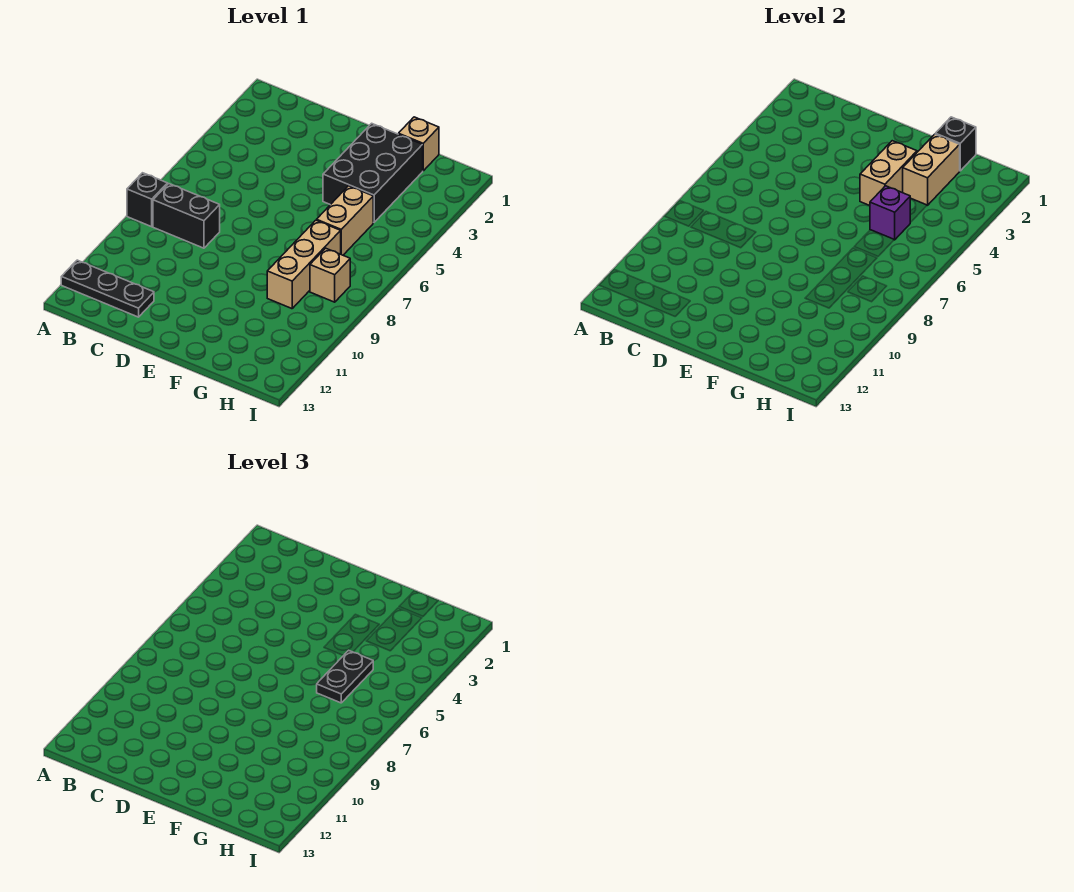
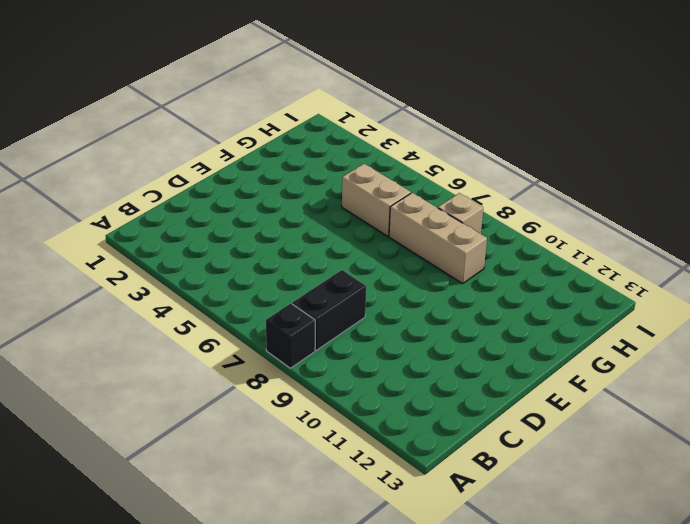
none -> black 1x3 plate [61,260,154,317]
none -> black 2x3 brick [323,123,423,222]
none -> tan 1x1 brick [398,117,439,171]

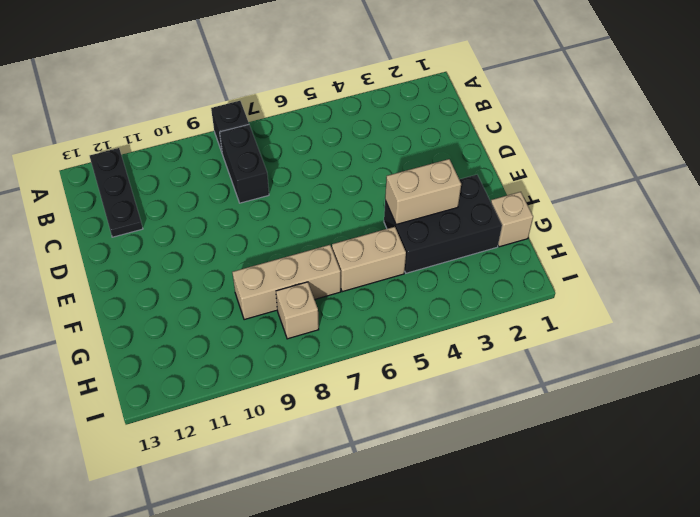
none -> black 1x1 brick [935,117,976,171]
none -> tan 1x2 brick [903,134,960,205]
none -> purple 1x1 brick [870,186,910,240]

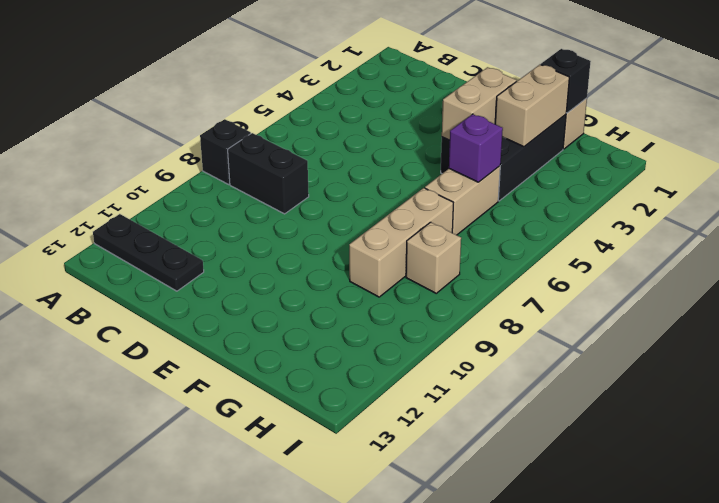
none -> black 1x2 plate [317,650,373,703]

